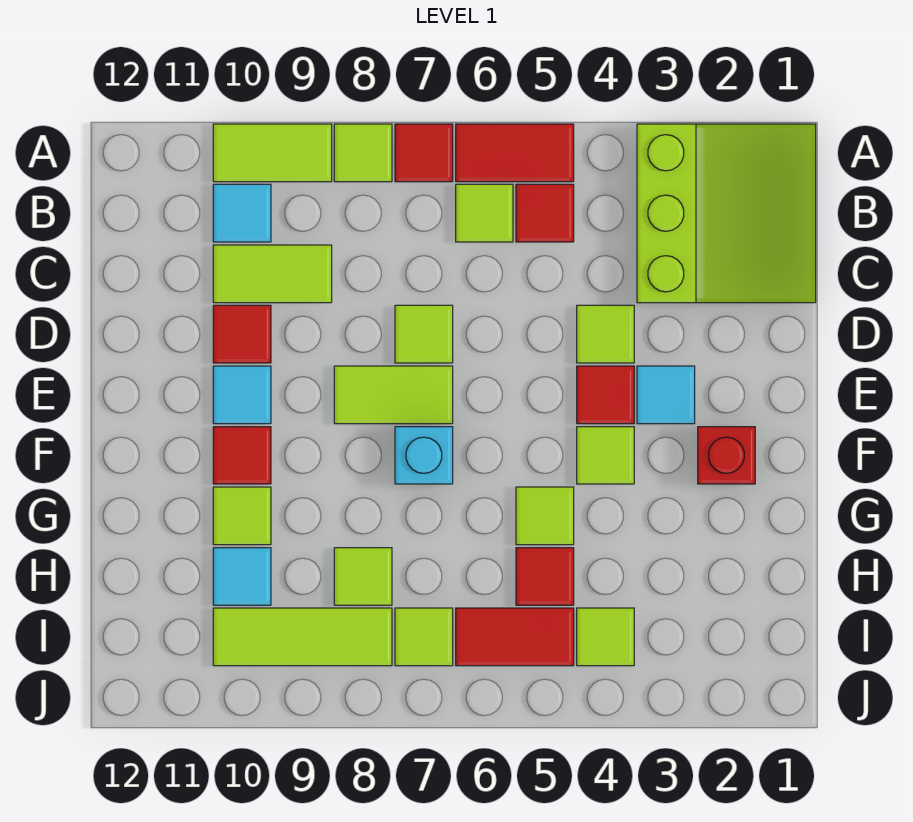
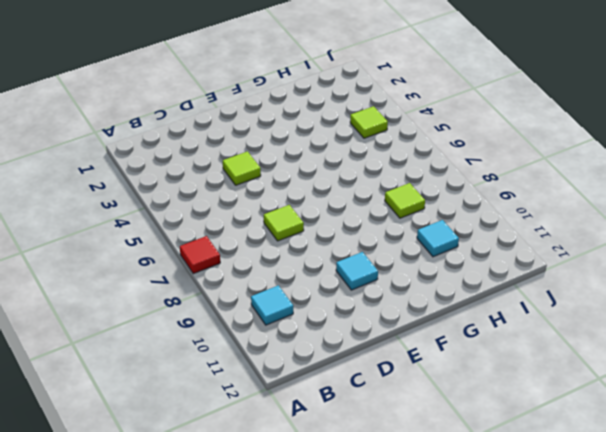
none -> lime 3x3 slope [637,124,816,303]
none -> red 1x2 tile [456,124,574,182]
none -> lime 1x1 tile [334,124,392,182]

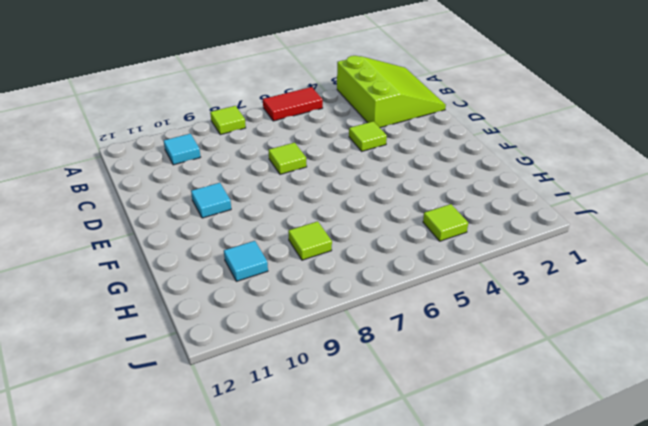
none -> red 1x1 tile [395,124,453,182]
none -> lime 1x2 tile [213,124,332,182]
none -> red 1x1 tile [516,184,574,242]

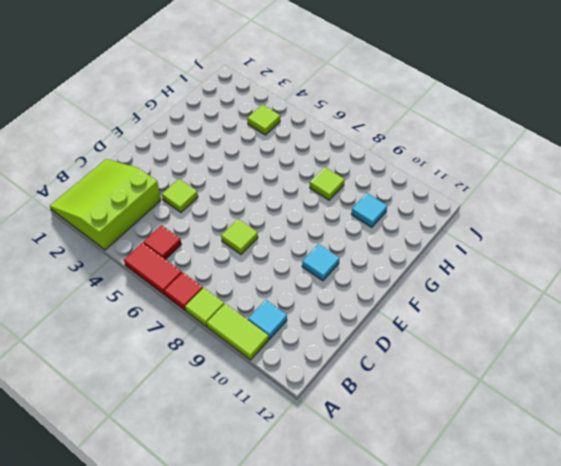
none -> lime 1x1 tile [456,184,513,242]
none -> lime 1x2 tile [213,245,332,303]
none -> red 1x1 tile [213,305,271,363]

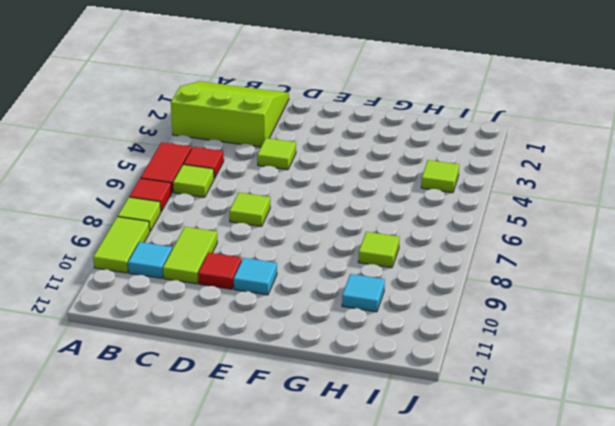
none -> cyan 1x1 tile [637,366,695,424]
none -> red 1x1 tile [577,366,634,424]
none -> lime 1x2 tile [334,366,453,424]

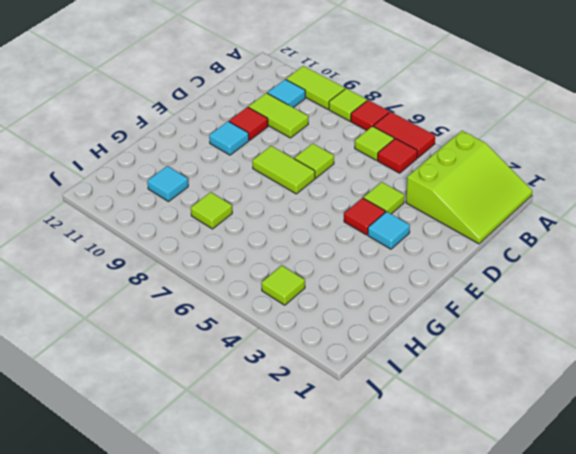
none -> red 1x1 brick [698,427,755,484]
none -> lime 1x1 tile [577,427,634,484]
none -> cyan 1x1 brick [395,427,453,484]

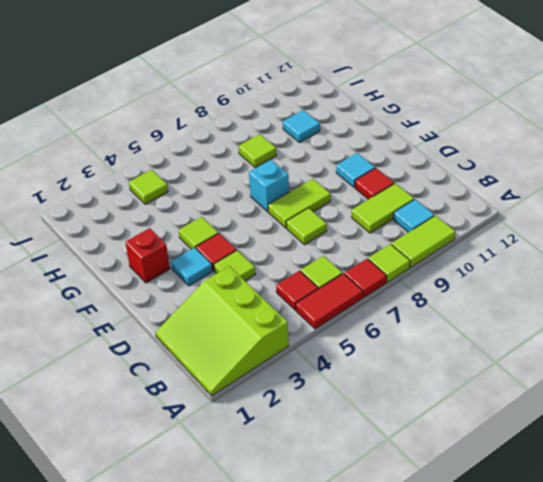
none -> red 1x1 tile [213,427,271,484]
none -> lime 1x1 tile [516,487,574,545]
none -> lime 1x1 tile [213,487,271,545]

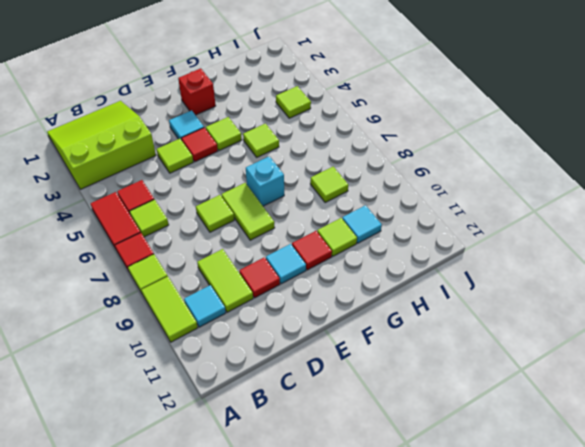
none -> red 1x1 tile [516,548,574,605]
none -> red 1x2 tile [456,608,574,666]
none -> lime 1x1 tile [395,608,453,666]

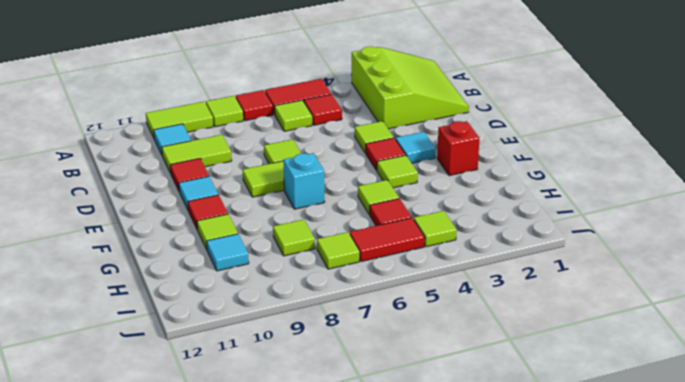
none -> lime 1x3 tile [213,608,392,666]

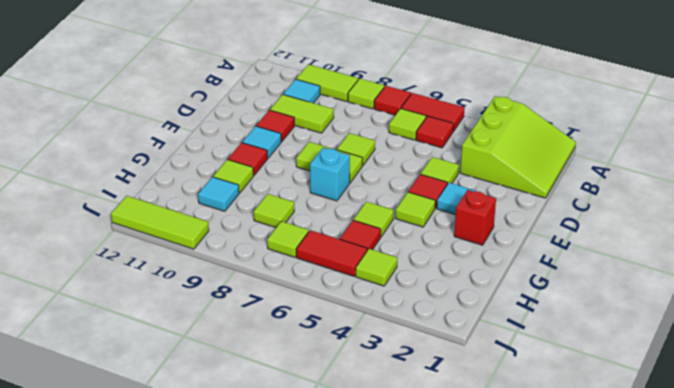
lime 1x3 tile [111,196,209,249] -> lime 1x3 tile moved to [213,608,392,666]

